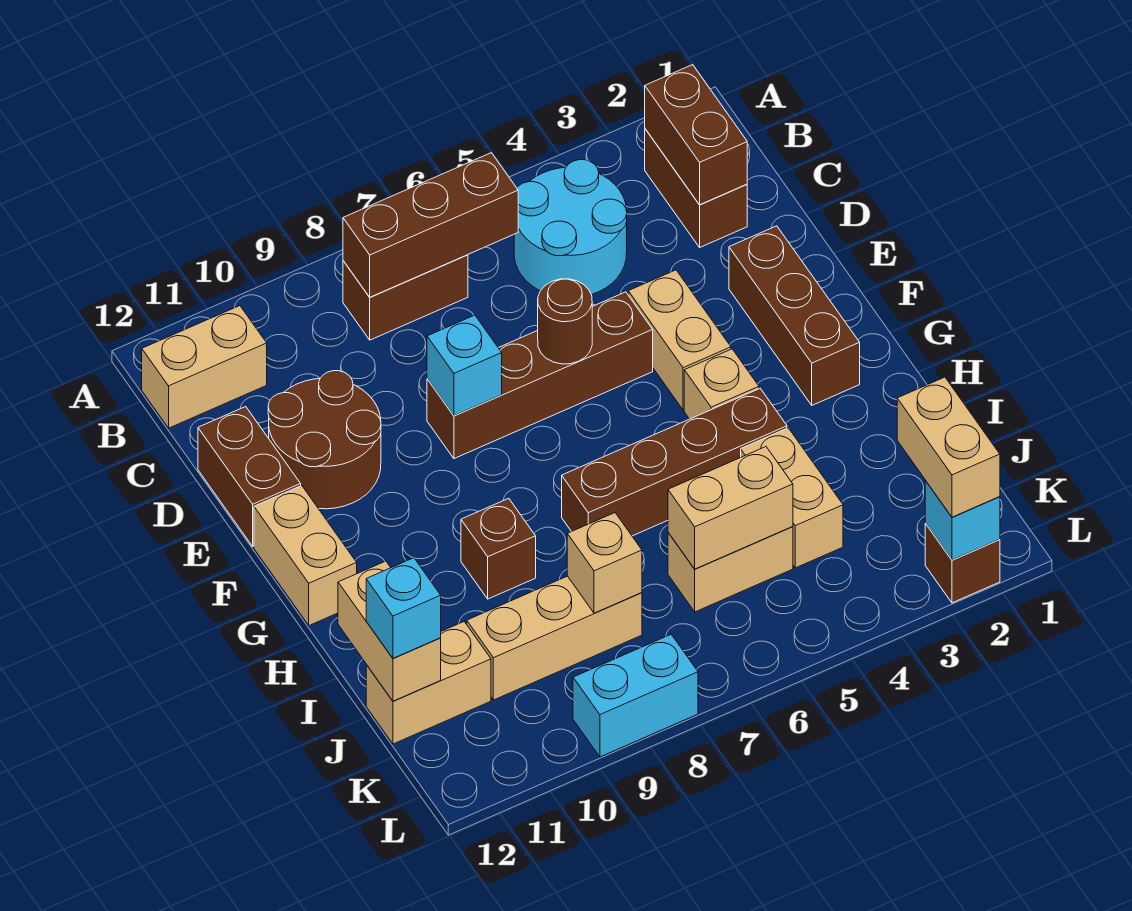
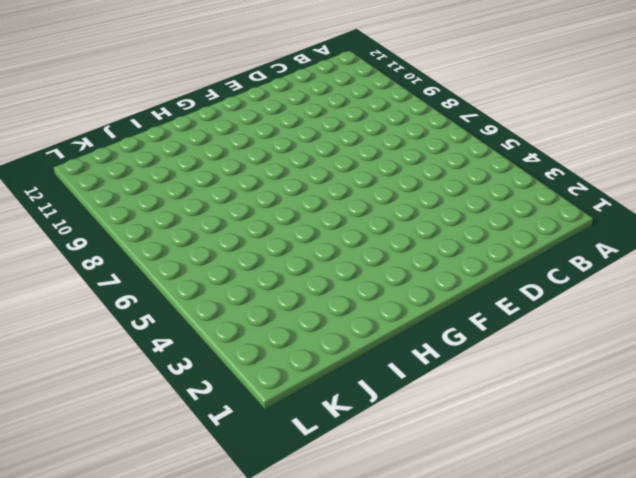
none -> brown 1x2 brick [645,129,747,247]
none -> cyan 2x2 round brick [514,160,627,295]
none -> brown 1x2 brick [343,255,468,340]

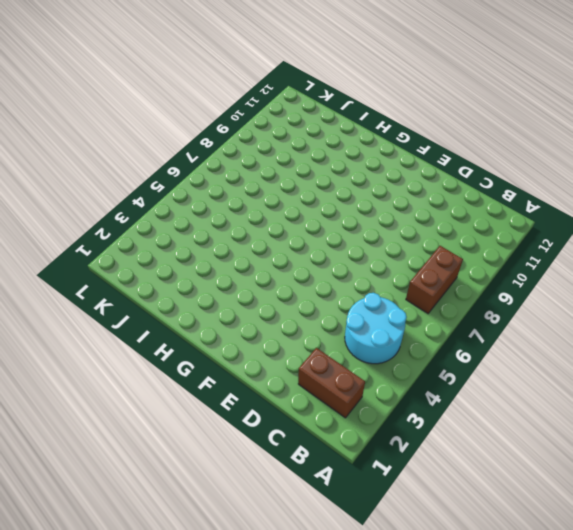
none -> tan 1x2 brick [142,306,267,428]
none -> brown 2x2 round brick [268,371,381,509]
none -> brown 1x2 brick [198,407,301,546]

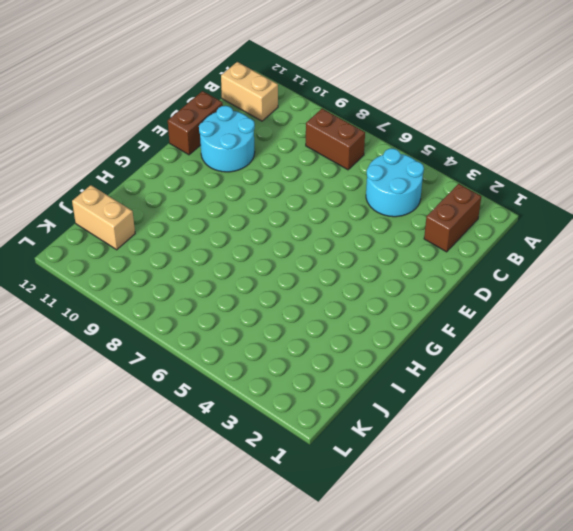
cyan 2x2 round brick [199,106,255,172] -> brown 2x2 round brick [268,371,381,509]
none -> brown 1x3 brick [729,226,860,405]
none -> tan 1x2 brick [628,270,731,410]
none -> brown 1x4 brick [427,292,653,459]

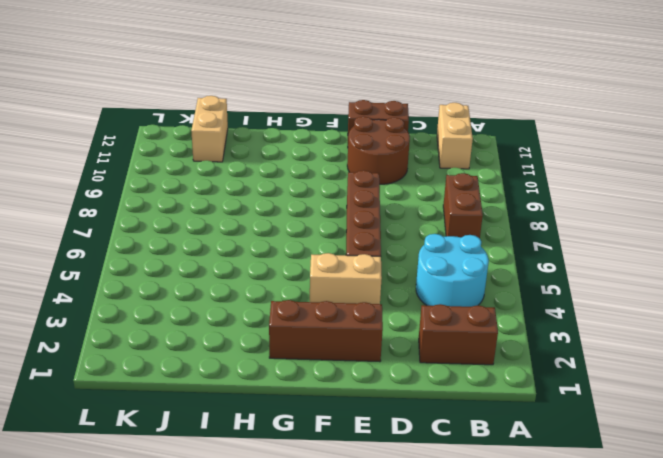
none -> tan 1x2 brick [254,486,357,625]
none -> tan 1x1 brick [684,349,759,419]
none -> brown 1x4 brick [562,389,787,536]

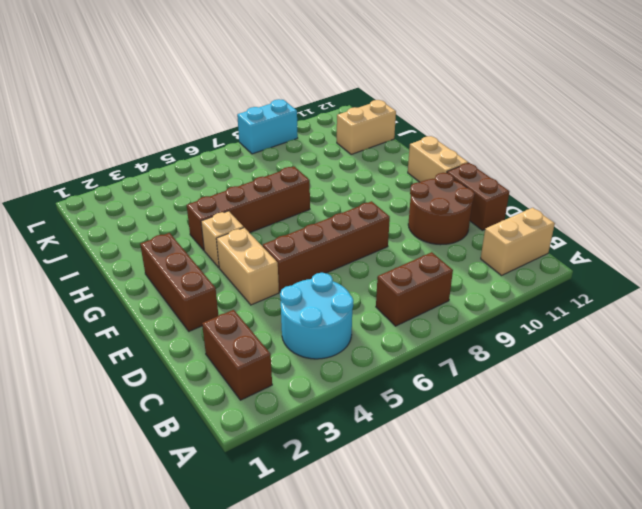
none -> brown 1x1 brick [461,498,536,599]
none -> tan 1x2 brick [741,428,843,568]
none -> tan 1x2 brick [668,527,793,612]

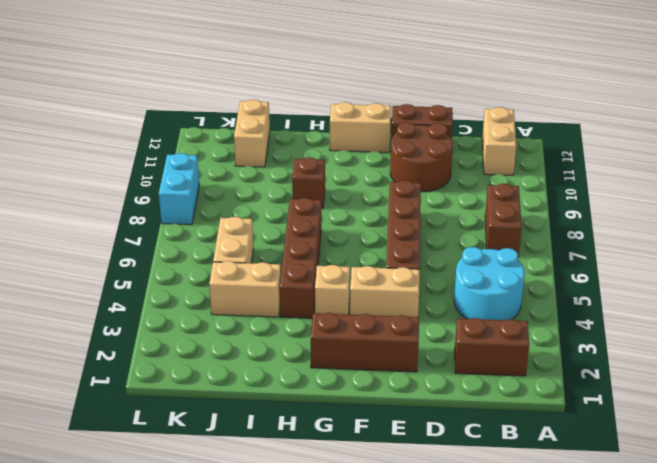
none -> tan 1x3 brick [467,576,642,700]
none -> brown 1x1 brick [925,523,1000,603]
none -> brown 1x2 brick [645,65,747,205]

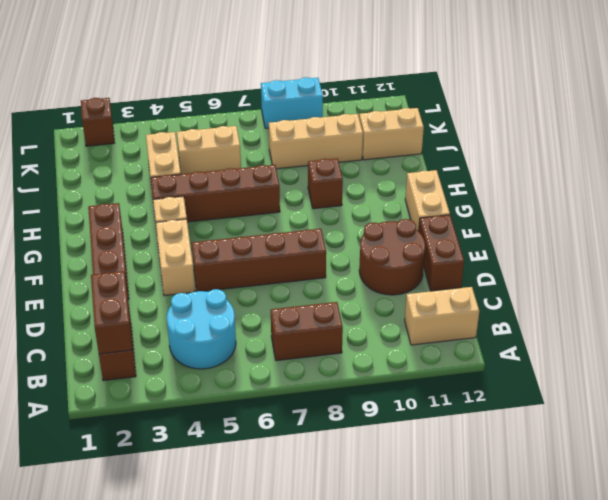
none -> brown 1x3 brick [343,153,518,297]
none -> brown 1x1 round brick [538,279,592,364]
none -> cyan 1x1 brick [427,315,502,416]

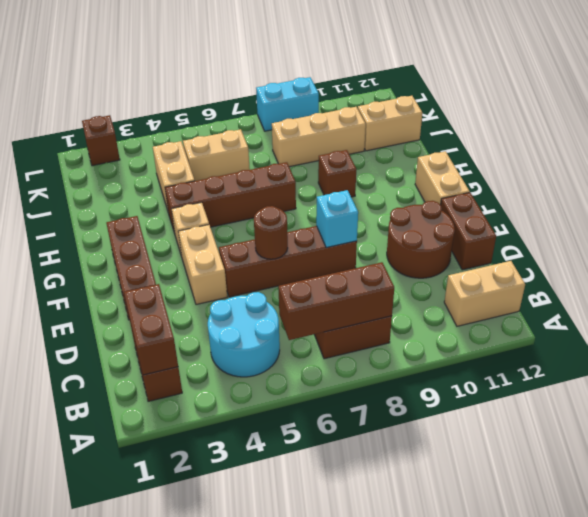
none -> tan 1x2 brick [338,561,441,701]
none -> tan 1x2 brick [668,447,793,569]
none -> tan 1x1 brick [567,513,642,613]

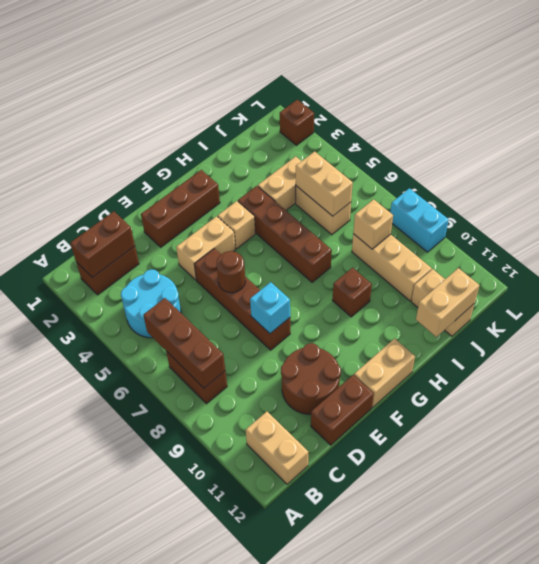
none -> cyan 1x1 brick [925,481,1000,560]
none -> cyan 1x1 brick [366,558,441,658]
none -> tan 1x2 brick [897,377,1000,517]

